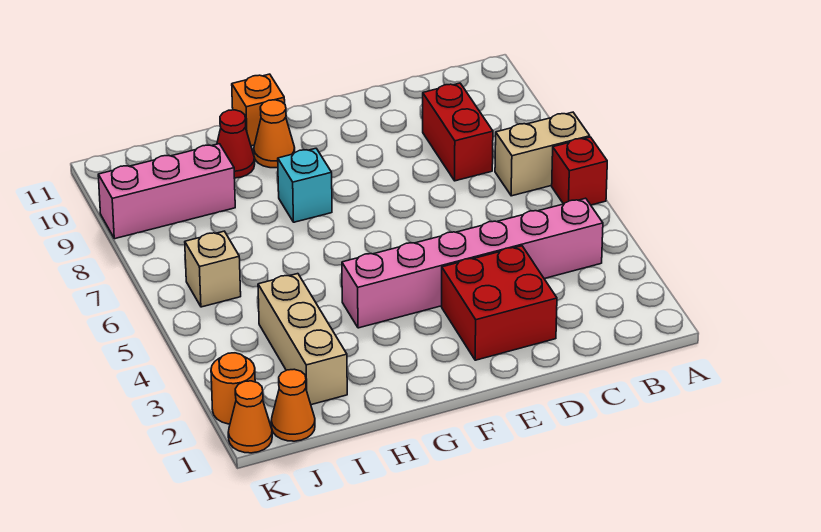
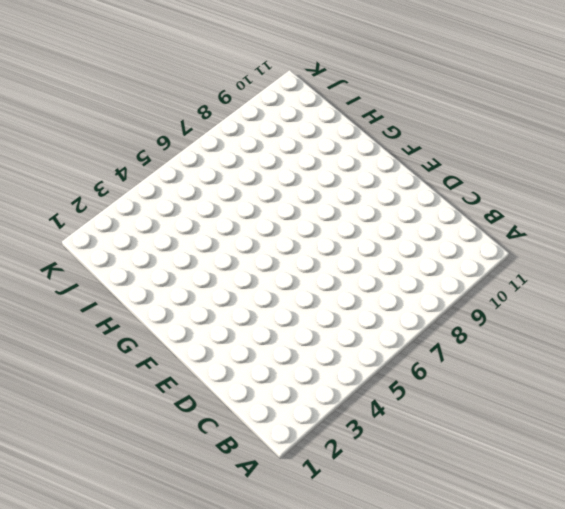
none -> red 1x1 brick [552,137,607,205]
none -> tan 1x2 brick [495,112,590,196]
none -> pink 1x6 brick [342,198,603,328]

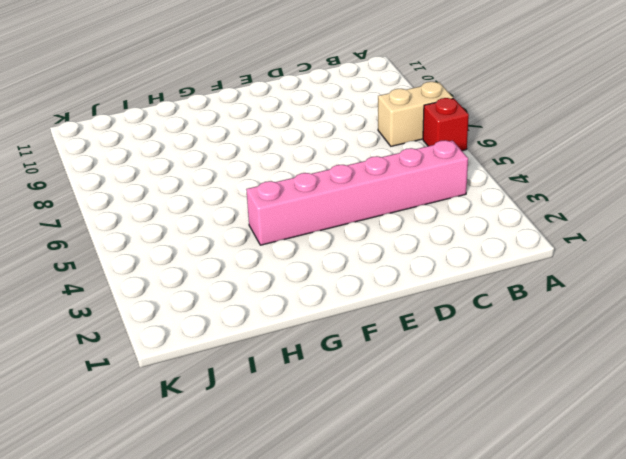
none -> red 1x2 brick [423,83,493,181]
none -> red 2x2 brick [442,246,557,360]
none -> cyan 1x1 brick [278,148,332,222]

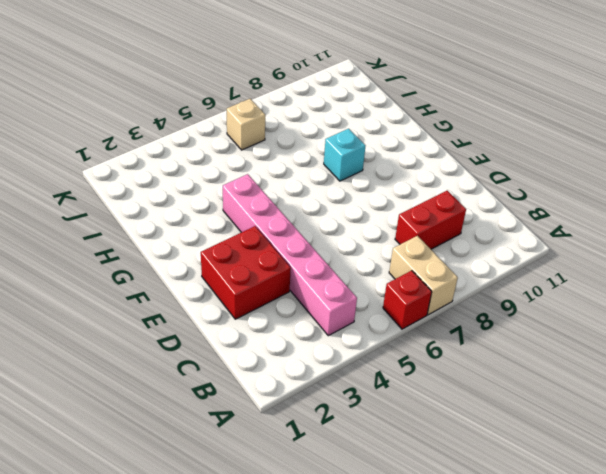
none -> orange 1x1 cone [254,100,295,168]
none -> orange 1x1 brick [232,74,285,146]
none -> red 1x1 cone [217,110,255,178]

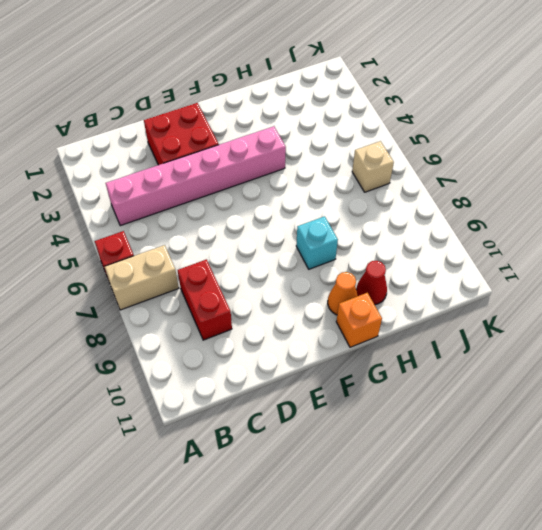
none -> tan 1x3 brick [258,274,347,405]
none -> pink 1x3 brick [98,144,235,239]
none -> orange 1x1 cone [271,369,315,441]

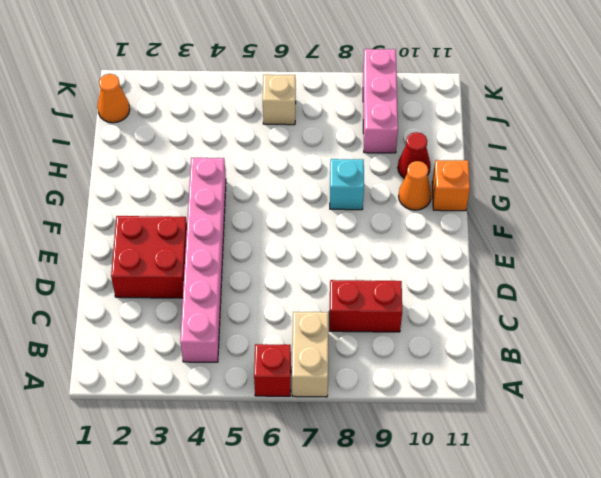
none -> tan 1x3 brick [258,274,347,405]
none -> orange 1x1 cone [228,381,272,453]
none -> orange 1x1 round brick [211,353,255,424]

